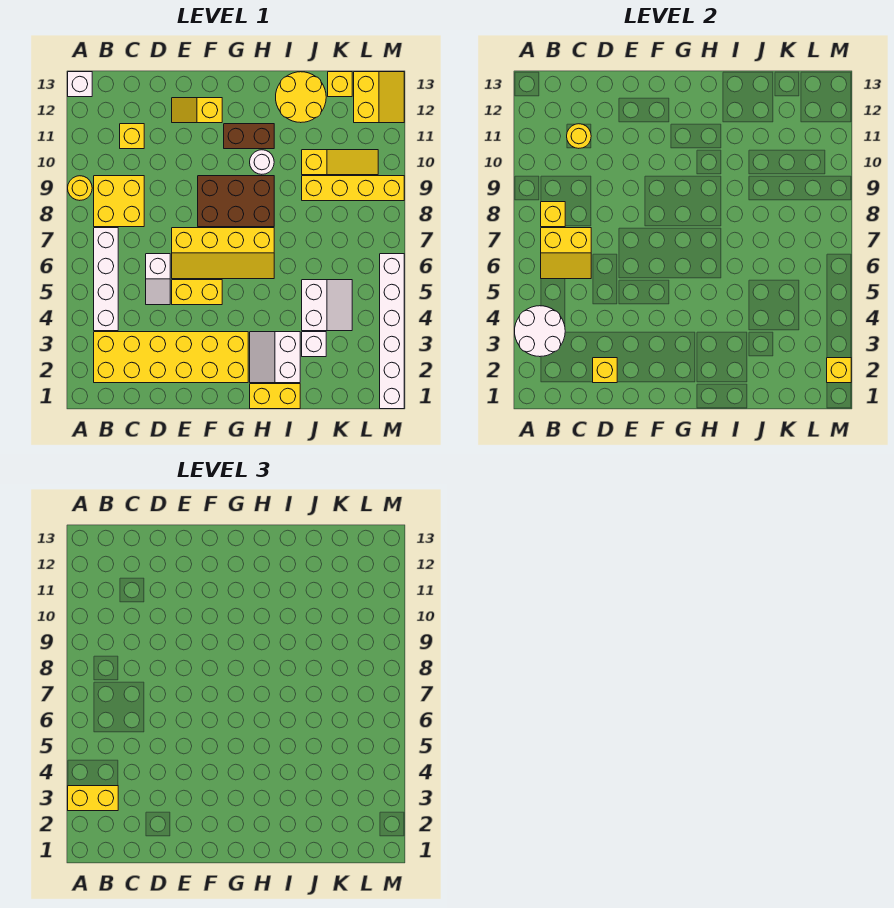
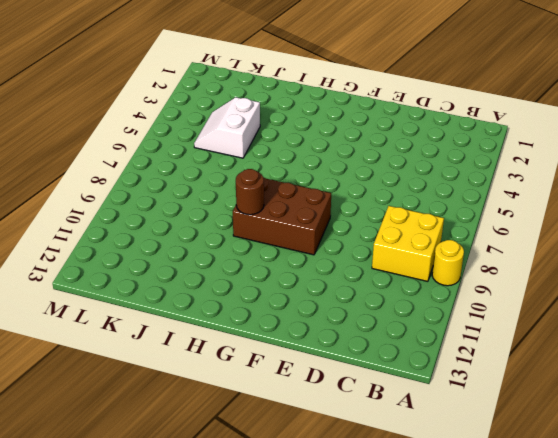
brown 1x1 round brick [236,169,264,215] -> none
none -> white 1x1 brick [68,72,92,97]
none -> yellow 2x6 brick [94,332,248,383]
none -> white 1x4 brick [94,228,118,331]
none -> yellow 1x1 brick [120,124,144,149]

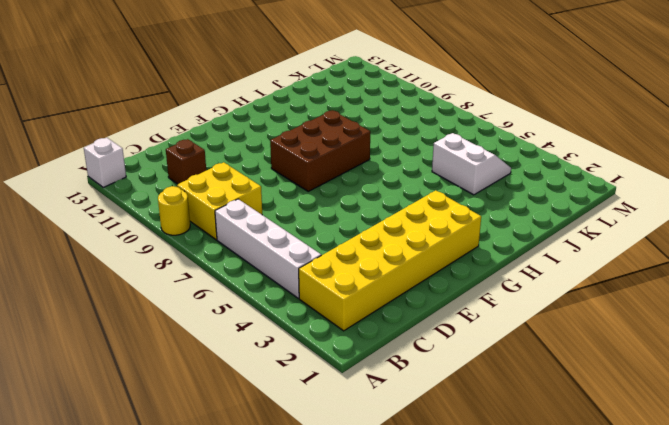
brown 1x1 brick [166,139,206,184] -> yellow 1x1 brick [120,124,144,149]
none -> white 1x2 slope [146,254,170,305]
none -> yellow 1x2 brick [172,280,222,305]
none -> yellow 2x4 slope [172,228,274,279]
none -> yellow 1x2 slope [172,98,222,123]

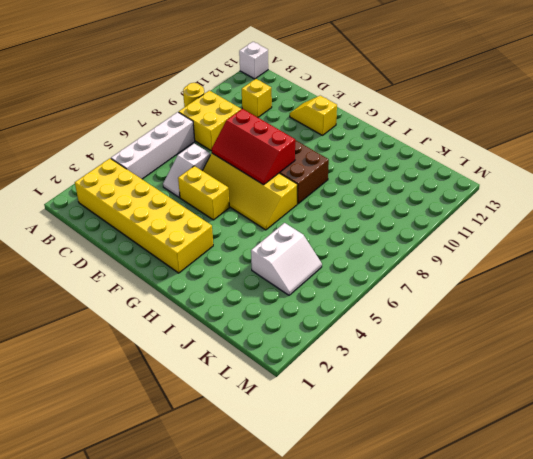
red 2x3 slope [212,109,295,185] -> none
none -> brown 1x2 brick [224,124,274,149]
none -> yellow 1x2 brick [250,384,300,409]
none -> white 2x2 slope [250,332,300,383]
none -> white 1x1 round brick [250,150,274,174]

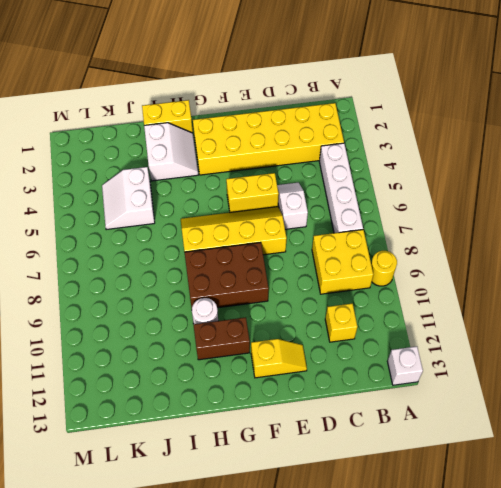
none -> yellow 2x2 round brick [276,72,326,123]
none -> white 1x1 brick [302,332,326,357]
none -> yellow 1x4 brick [302,176,404,201]
none -> yellow 1x3 slope [302,150,378,175]

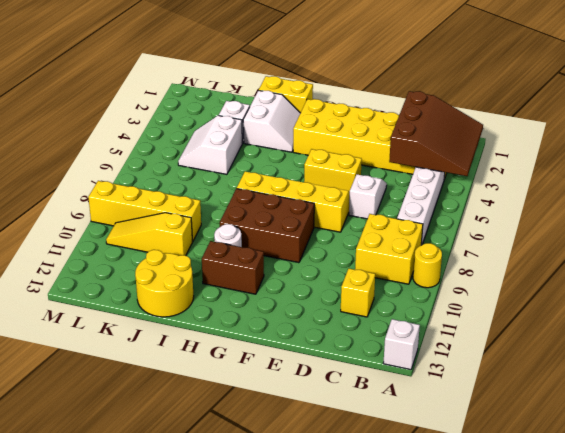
brown 3x3 slope [389,91,483,176] -> white 2x2 round brick [515,306,565,357]
none -> yellow 1x2 slope [172,98,222,123]
none -> yellow 1x1 brick [328,72,352,97]
none -> yellow 2x2 slope [354,72,404,123]
none -> white 1x6 brick [380,254,404,409]

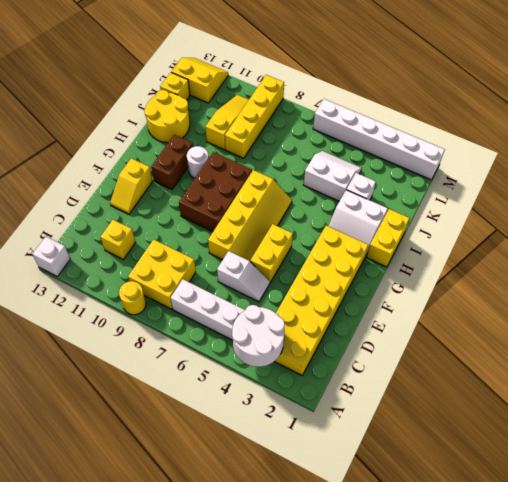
none -> yellow 2x2 slope [541,228,591,279]
none -> yellow 1x1 brick [541,202,565,227]
none -> yellow 1x1 round brick [567,124,591,148]
none -> yellow 1x1 brick [593,358,617,383]

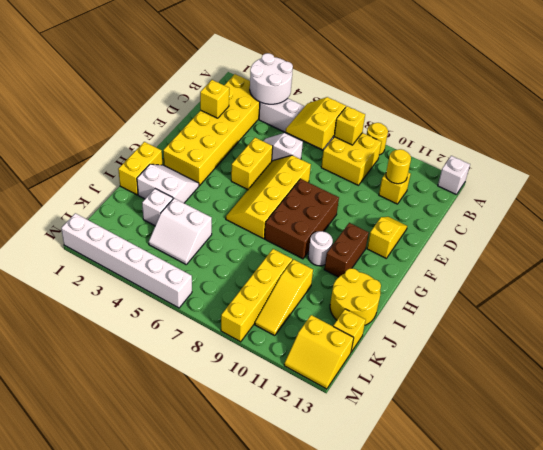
none -> yellow 1x1 brick [827,358,851,383]
none -> yellow 1x2 brick [68,786,118,811]

